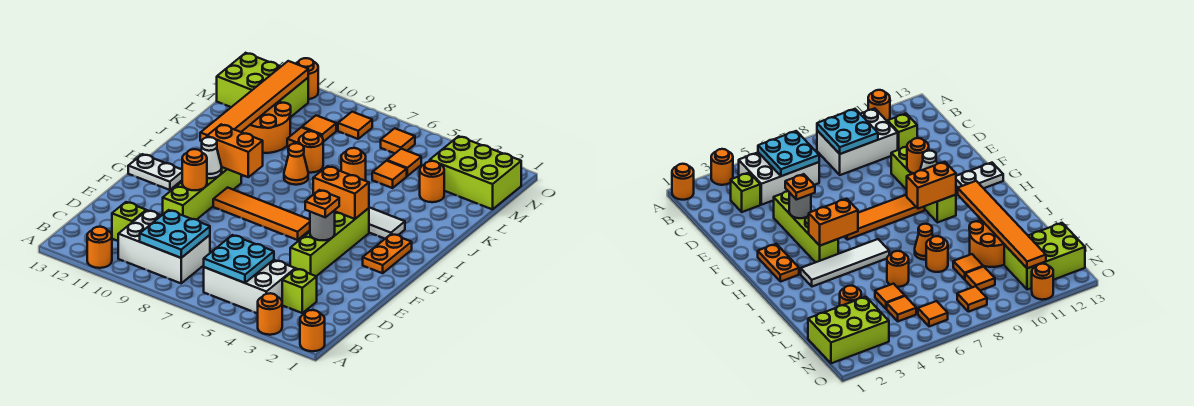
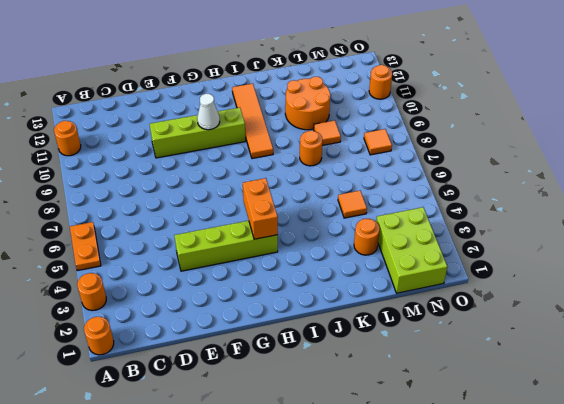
orange 1x2 plate [70,222,101,271] -> orange 1x2 plate turned to [363,234,412,273]
orange 1x4 tile [232,84,273,159] -> orange 1x4 tile moved to [213,188,310,240]
none -> white 2x3 brick [204,260,295,314]
none -> white 2x3 brick [118,210,210,283]
none -> lime 1x1 brick [282,269,317,313]
none -> lime 1x1 brick [112,202,146,241]

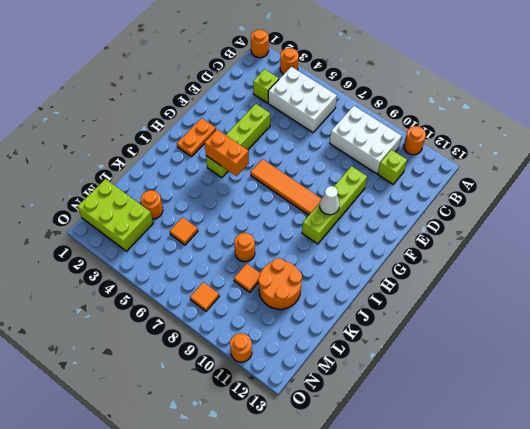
none -> white 1x2 plate [128,154,182,190]
none -> white 1x4 tile [369,207,405,239]
none -> orange 1x1 cone [284,143,308,185]
none -> orange 1x1 round brick [341,148,366,181]

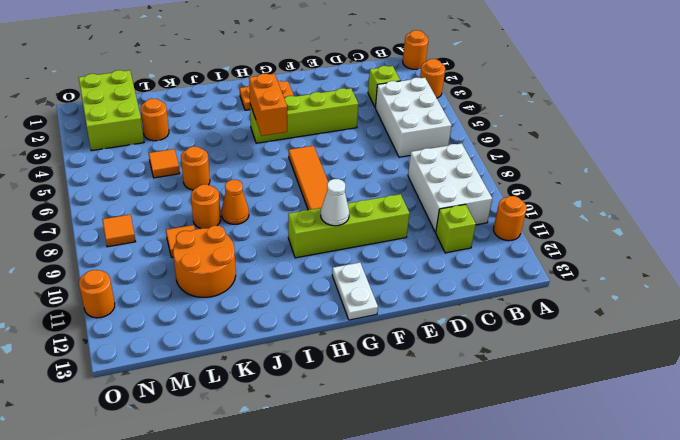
none -> white 1x4 tile [369,207,405,239]
none -> orange 1x1 tile [387,149,421,176]
none -> orange 1x1 tile [302,115,336,142]
none -> lime 2x3 brick [217,53,308,117]

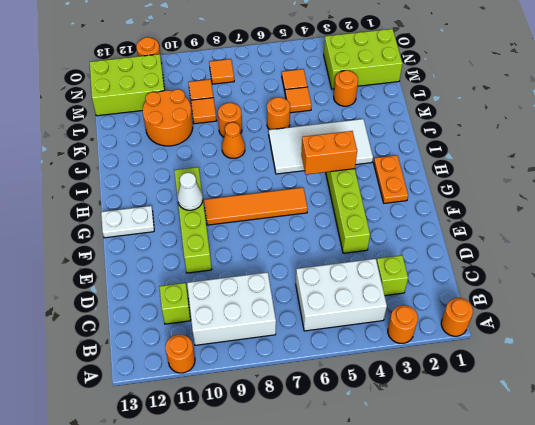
white 2x4 tile [269,119,373,174] -> white 1x4 tile [369,207,405,239]
none -> orange 1x1 tile [381,128,415,153]
none -> cyan 2x2 plate [204,235,274,283]
none -> cyan 2x2 plate [140,210,210,258]
none -> grey 1x1 round brick [310,210,335,240]

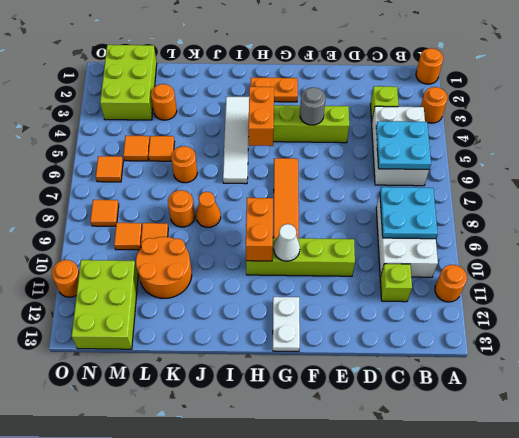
none -> orange 1x1 round brick [182,149,207,190]
none -> orange 1x6 tile [200,61,308,141]
none -> orange 1x1 plate [305,190,339,217]

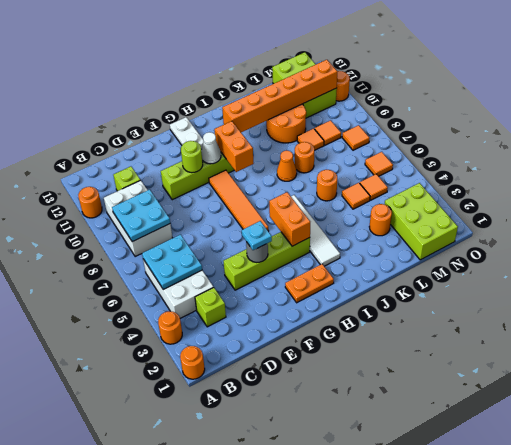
cyan 1x1 plate [242,221,272,250] -> orange 1x1 plate [305,190,339,217]
lime 1x1 round brick [181,141,203,173] -> orange 1x1 round brick [182,149,207,190]
orange 1x6 brick [222,60,337,132] -> orange 1x6 tile [200,61,308,141]

